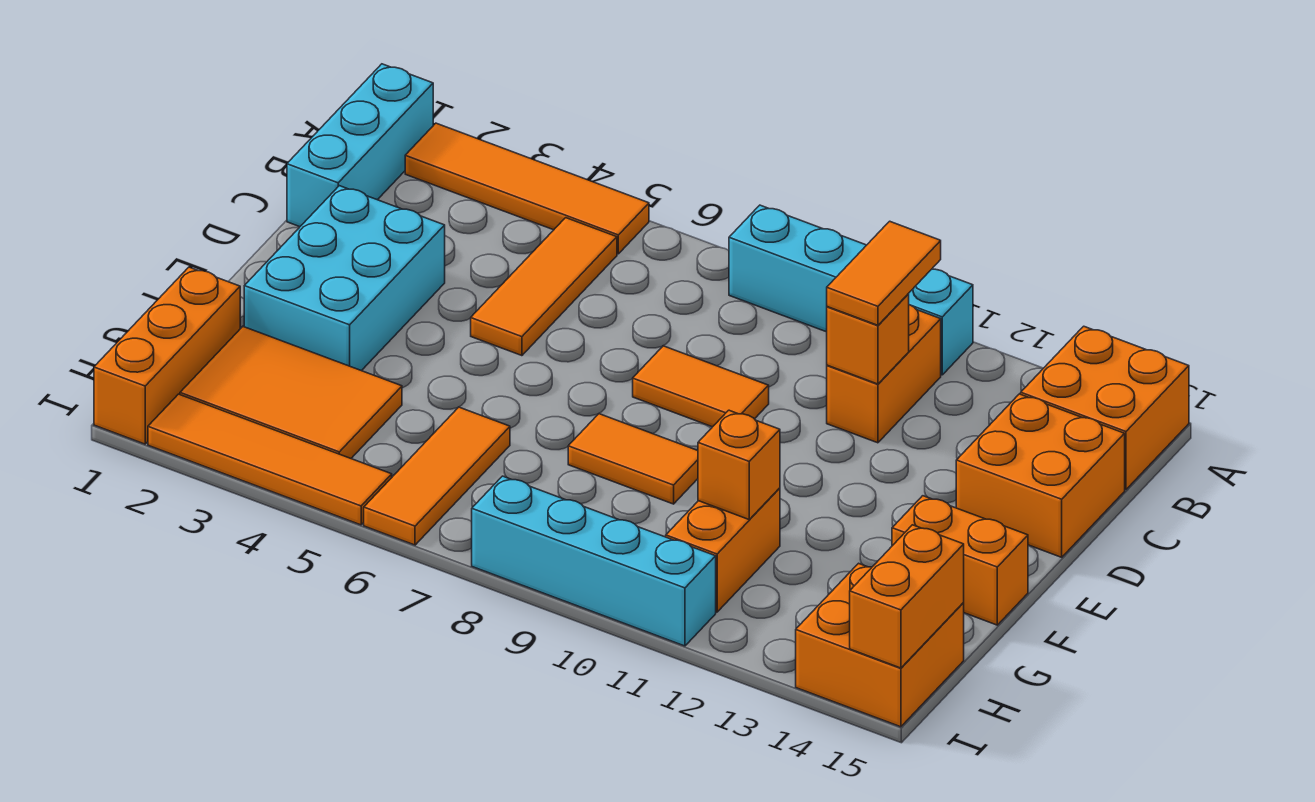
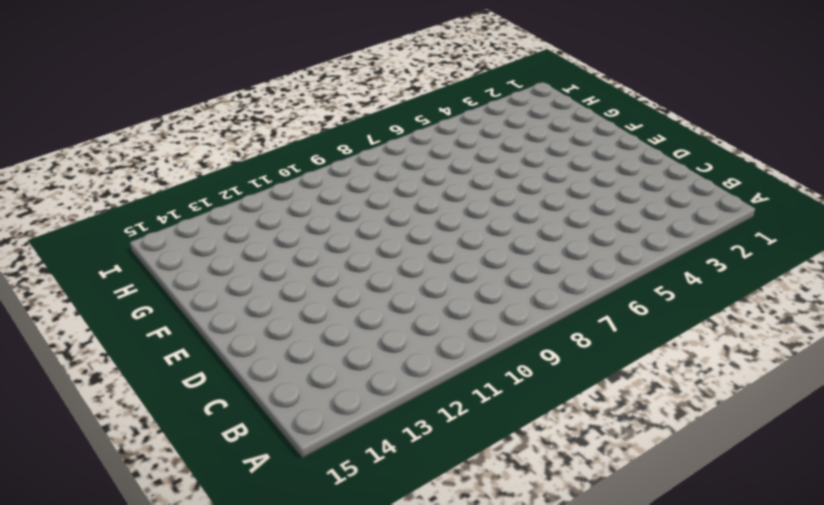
none -> cyan 1x3 brick [287,64,433,227]
none -> orange 1x4 tile [405,123,649,254]
none -> cyan 1x4 brick [729,205,973,375]

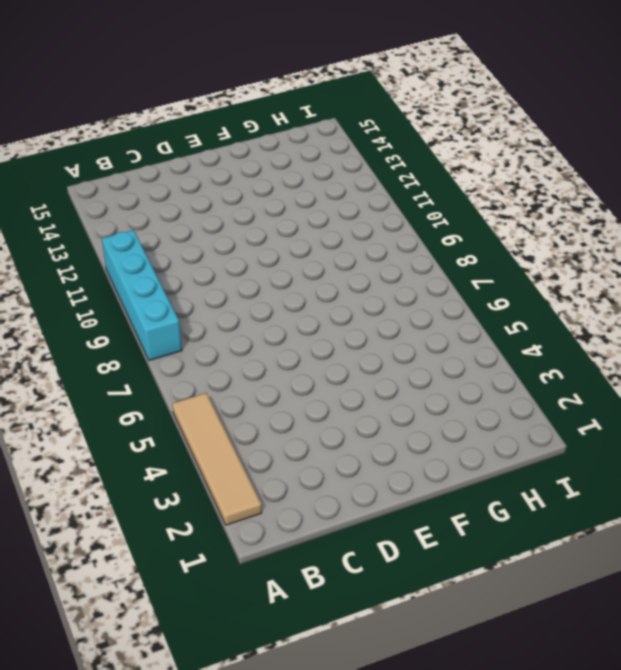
tan 1x4 tile [172,393,262,525] -> orange 1x4 tile [405,123,649,254]
none -> cyan 1x3 brick [287,64,433,227]
none -> orange 2x2 brick [1021,326,1189,490]
none -> orange 1x3 tile [471,218,617,356]

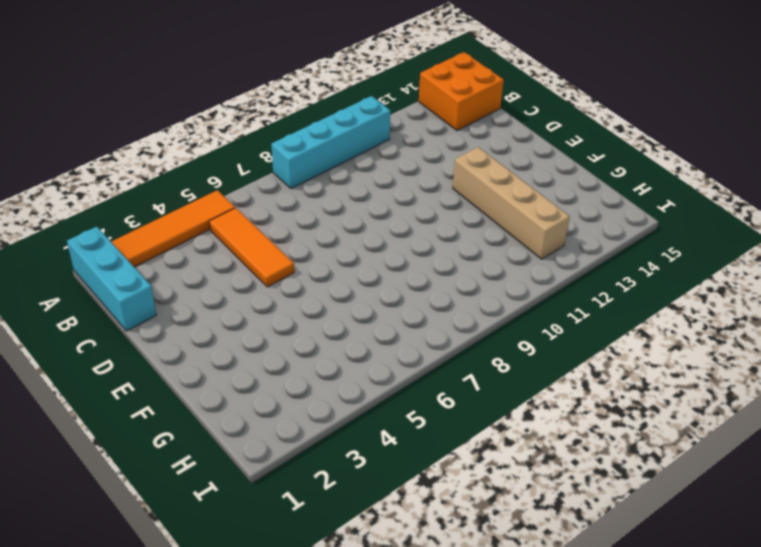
tan 1x4 brick [453,147,570,259] -> none
none -> orange 1x2 brick [827,305,941,443]
none -> orange 2x2 brick [956,394,1125,557]
none -> cyan 2x3 brick [244,186,445,371]

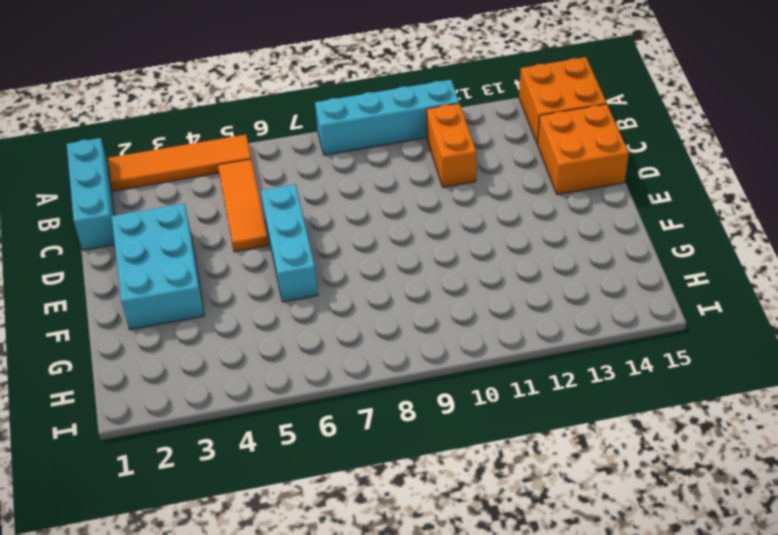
cyan 1x3 brick [261,184,318,302] -> none
none -> orange 1x2 tile [633,346,769,427]
none -> orange 1x2 tile [568,414,698,504]
none -> orange 1x2 brick [892,496,1028,625]

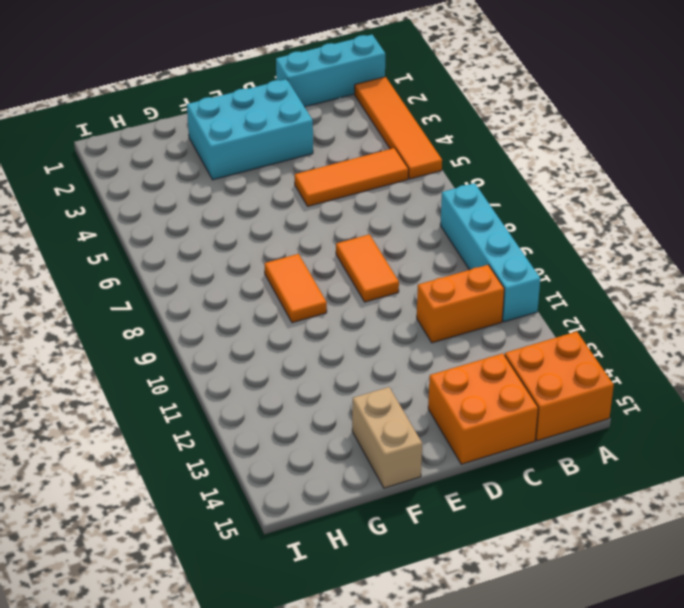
tan 1x2 brick [352,387,422,488] -> orange 1x2 brick [892,496,1028,625]
none -> orange 1x3 brick [94,267,240,444]
none -> orange 2x3 tile [180,327,402,458]
none -> orange 1x3 tile [364,407,510,545]

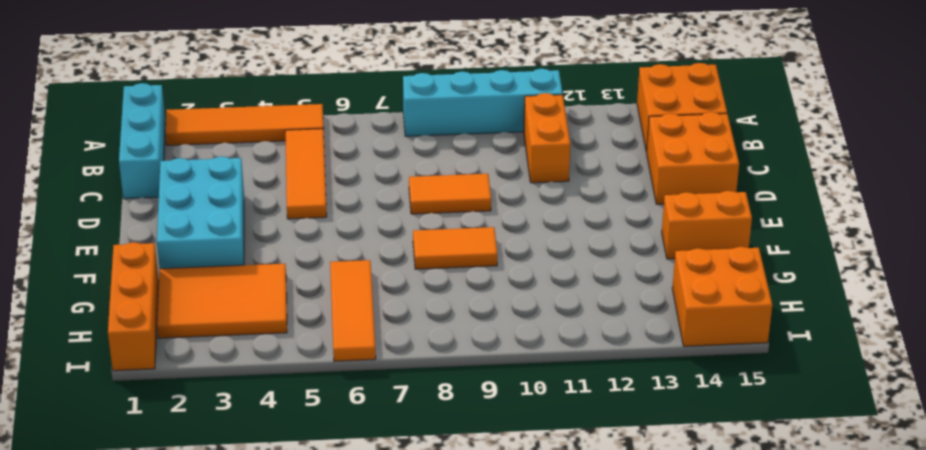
none -> orange 1x2 brick [666,488,780,612]
none -> orange 1x4 tile [148,394,392,525]
none -> cyan 1x4 brick [472,476,716,646]

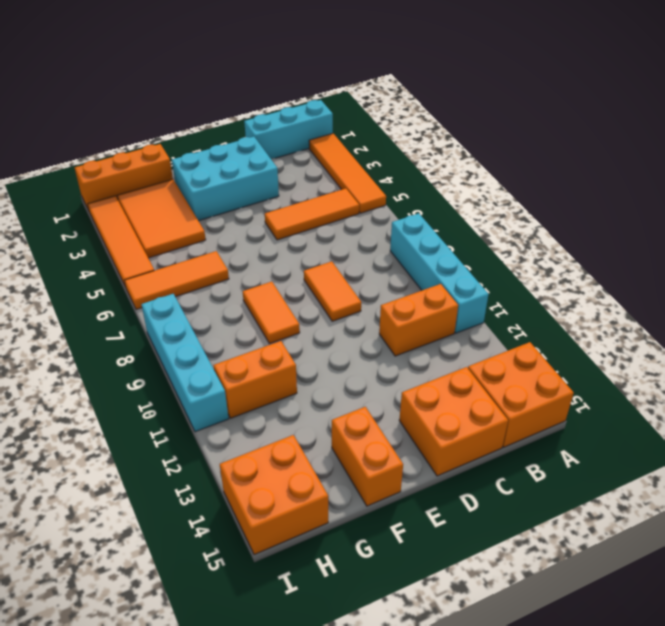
none -> orange 1x1 brick [827,294,909,384]
none -> orange 1x1 brick [698,410,780,519]
none -> orange 1x2 brick [850,525,964,668]

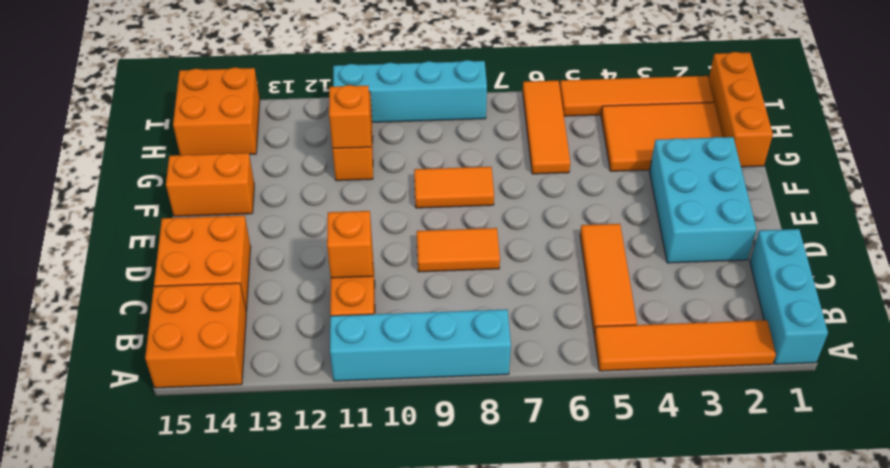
none -> orange 1x2 brick [850,525,964,668]
none -> orange 1x2 tile [827,221,941,325]

